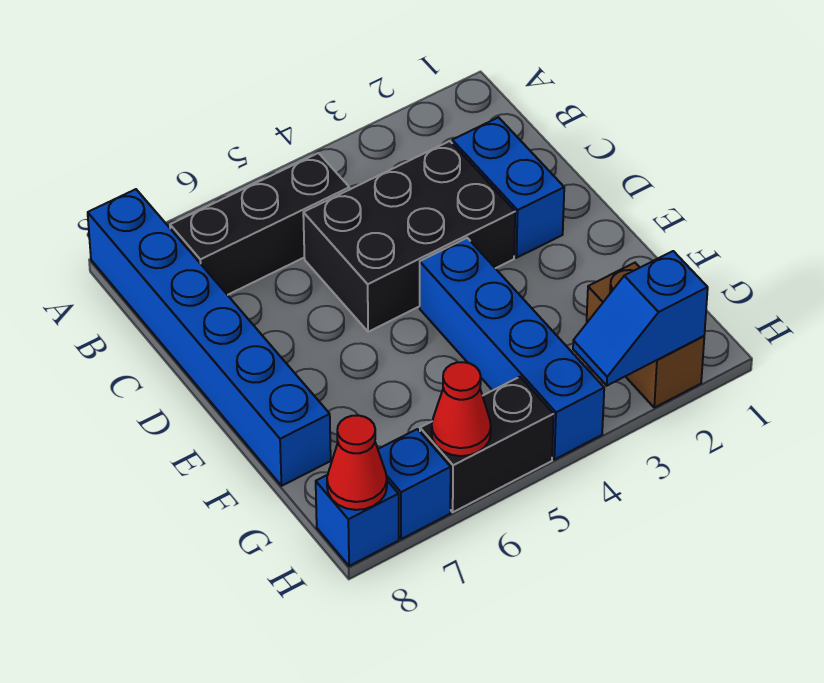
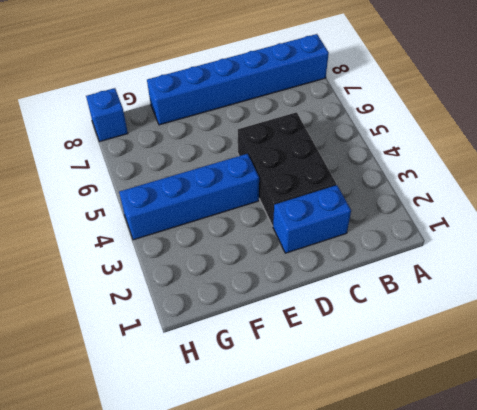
none -> black 1x3 brick [170,153,350,295]
none -> brown 1x2 brick [587,263,704,408]
none -> black 1x2 brick [420,377,554,512]

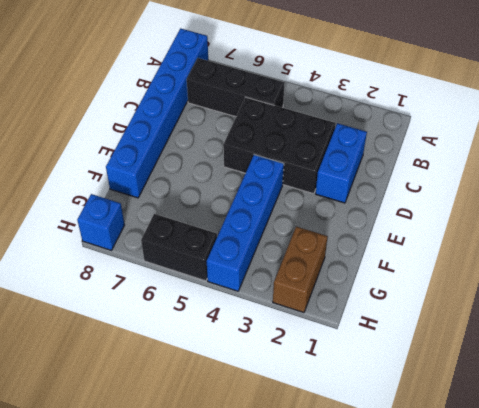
none -> blue 1x1 brick [378,429,451,539]
none -> blue 1x2 slope [573,251,708,386]
none -> red 1x1 cone [432,362,491,456]

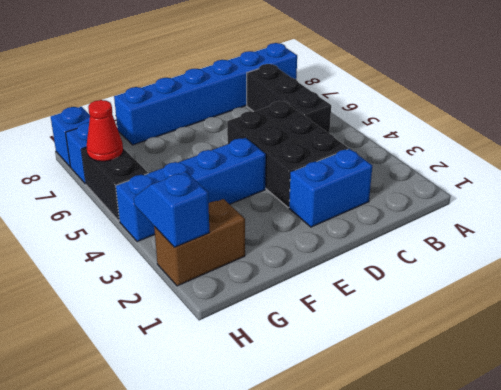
none -> red 1x1 cone [327,415,387,510]

